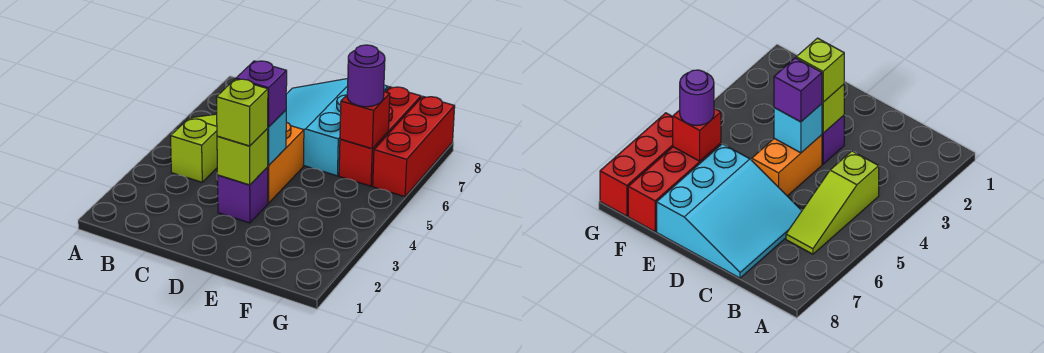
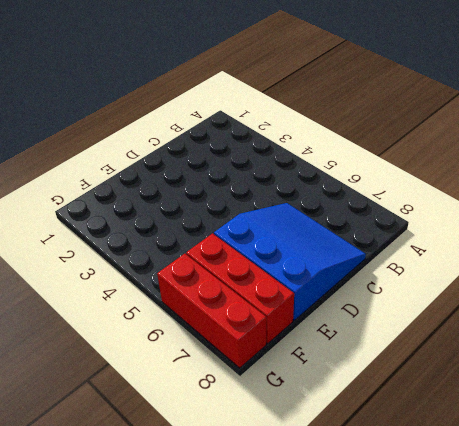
blue 3x3 slope [214,203,366,320] -> cyan 3x3 slope [286,79,388,176]
none -> lime 1x3 slope [170,114,217,182]
none -> purple 1x1 brick [218,167,268,223]
none -> orange 1x2 brick [268,122,304,203]

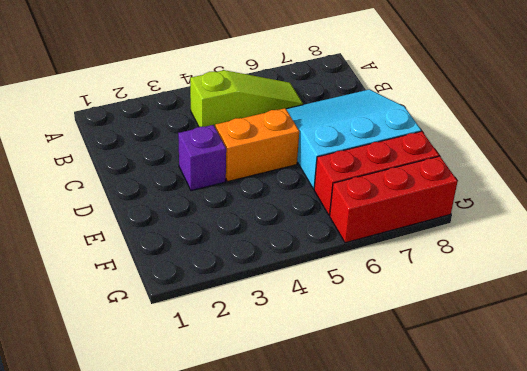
none -> lime 1x1 brick [217,129,268,185]
none -> cyan 1x1 brick [267,110,286,166]
none -> red 1x1 brick [340,92,390,149]

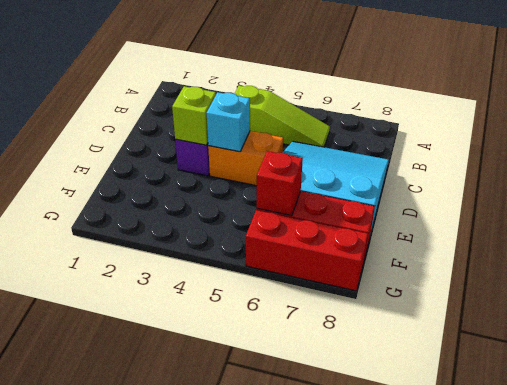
none -> lime 1x1 brick [216,79,268,146]
none -> purple 1x1 brick [236,61,287,127]
none -> purple 1x1 round brick [347,45,385,107]

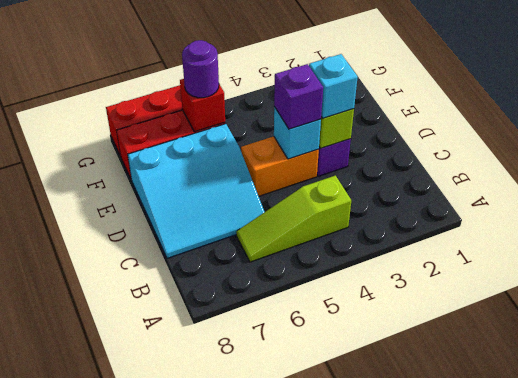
cyan 1x1 brick [309,54,358,118] -> lime 1x1 brick [216,79,268,146]

